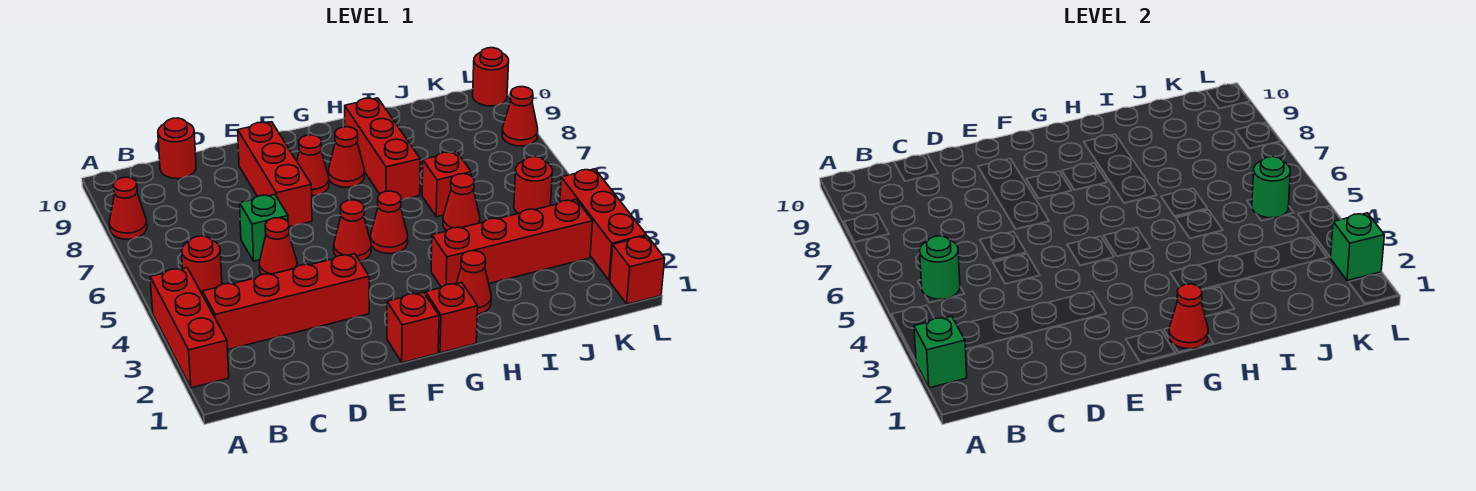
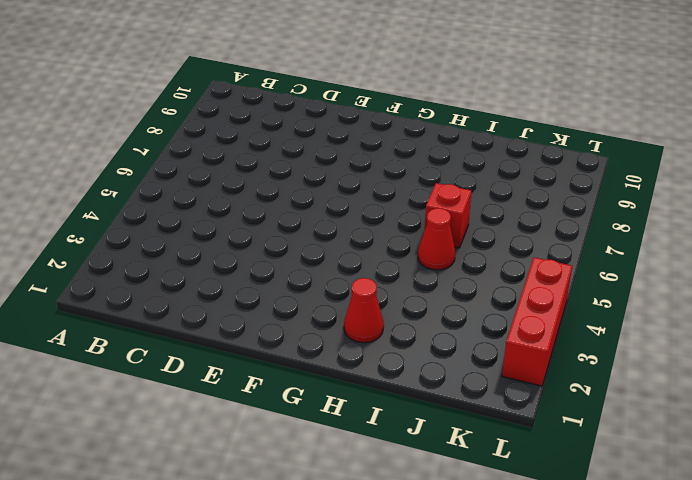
none -> red 1x3 brick [150,268,229,388]
none -> red 1x1 cone [109,177,147,239]
none -> red 1x4 brick [202,254,369,350]

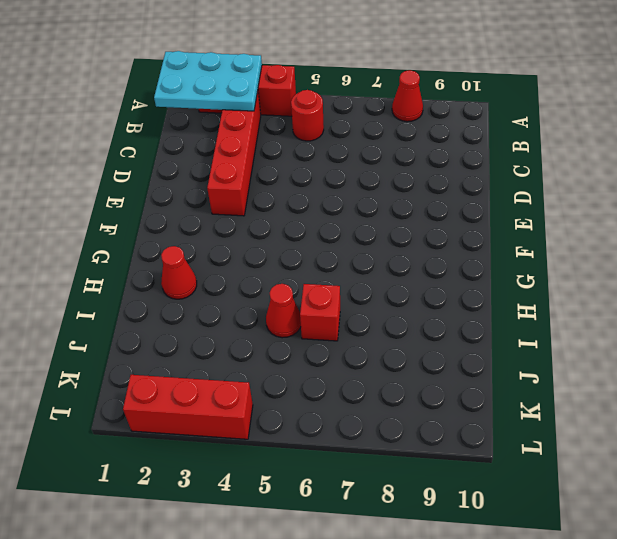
cyan 2x3 plate [154,51,262,111] -> green 1x1 brick [914,316,967,388]
none -> red 1x1 round brick [158,118,196,179]
none -> red 1x1 cone [259,218,297,275]
none -> green 1x1 brick [240,194,288,261]

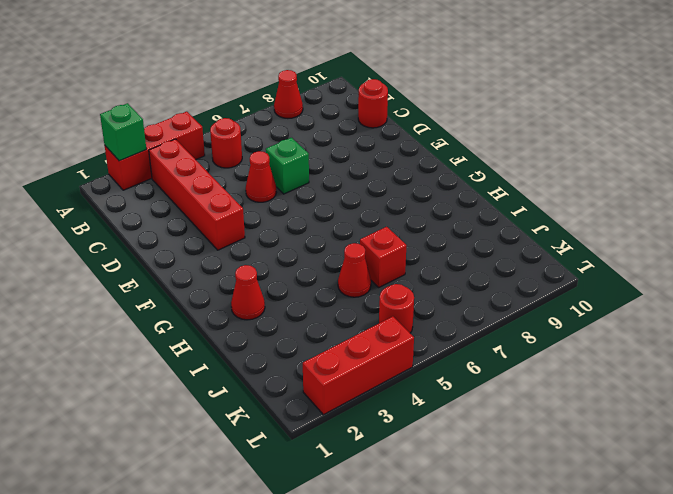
none -> red 1x3 brick [238,122,312,227]
none -> red 1x1 brick [387,292,439,363]
none -> red 1x1 cone [334,200,371,262]

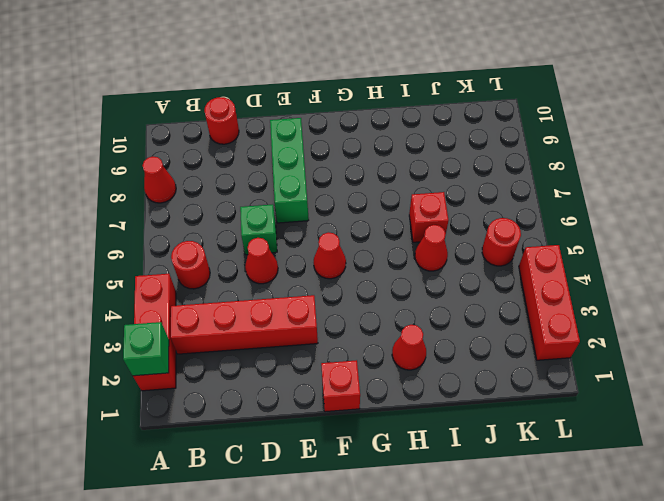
green 1x3 brick [270,118,309,223] -> red 1x3 brick [238,122,312,227]
none -> red 1x1 cone [297,135,329,196]
none -> red 1x1 brick [426,283,478,353]
none -> red 1x1 cone [370,191,408,254]

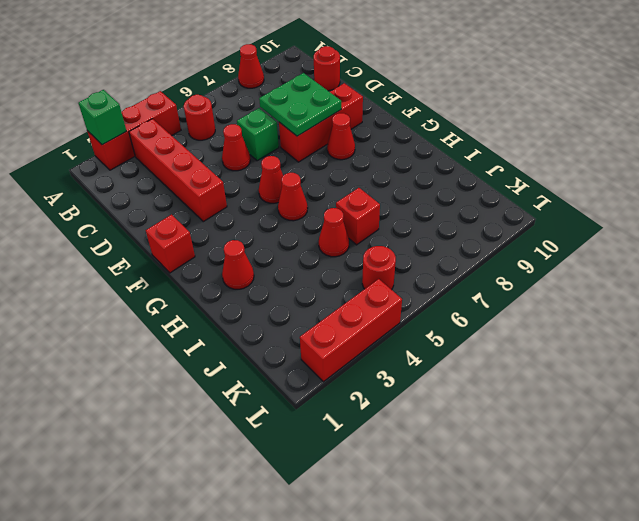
green 2x2 plate [259,73,341,136] -> none
none -> red 1x1 brick [426,283,478,353]
none -> red 1x1 cone [328,127,365,187]
none -> red 1x4 brick [431,200,593,287]

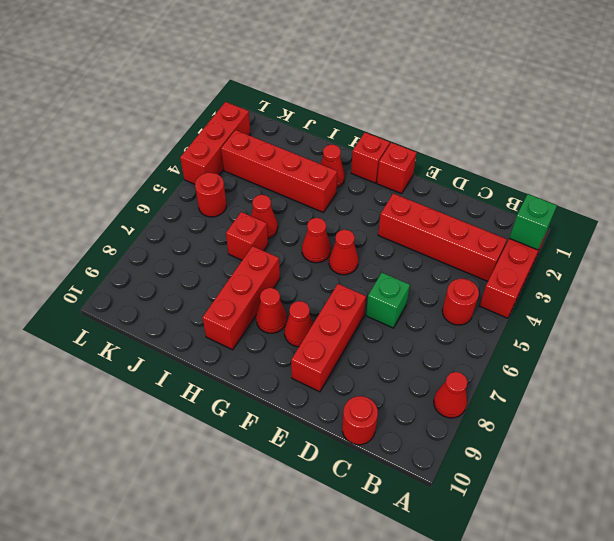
none -> red 1x1 cone [259,218,297,275]
none -> red 1x1 brick [610,236,665,304]
none -> red 1x1 cone [502,87,538,146]

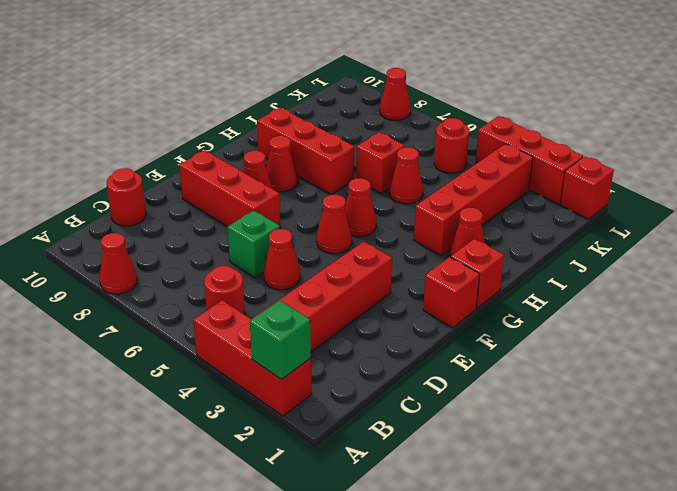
none -> red 1x1 round brick [473,48,509,106]
none -> green 1x1 round brick [920,236,960,300]
none -> red 1x1 cone [1169,284,1208,349]

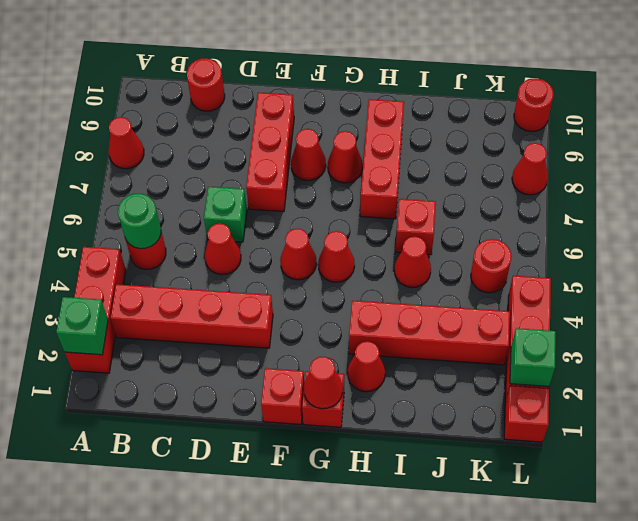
none -> green 1x1 round brick [1252,157,1291,218]

